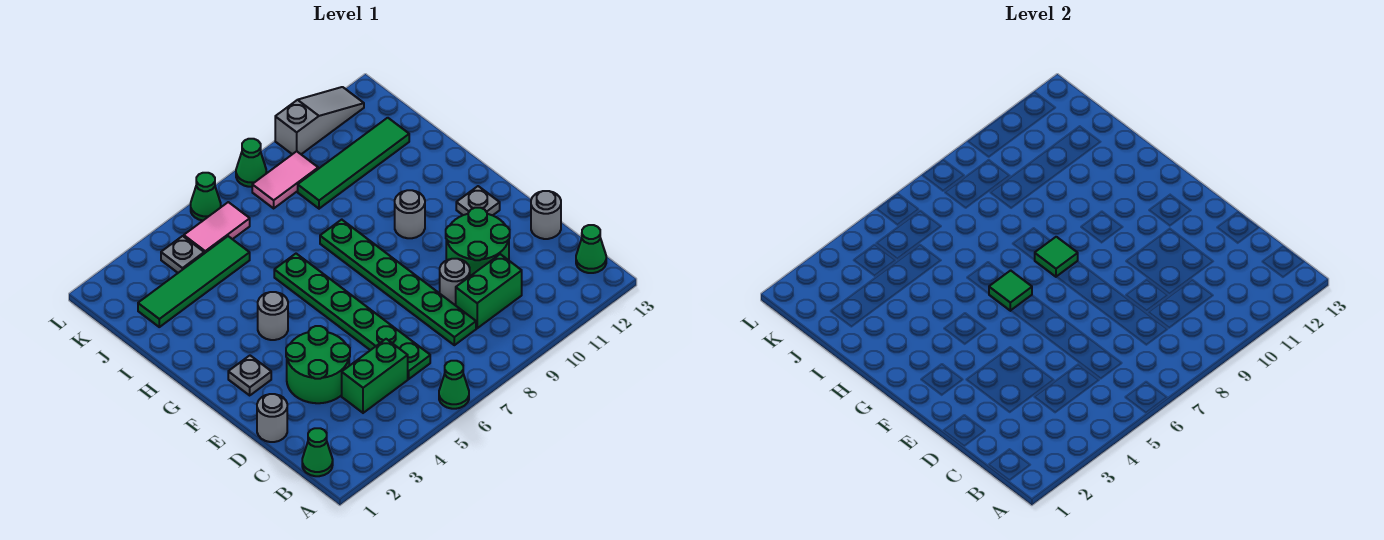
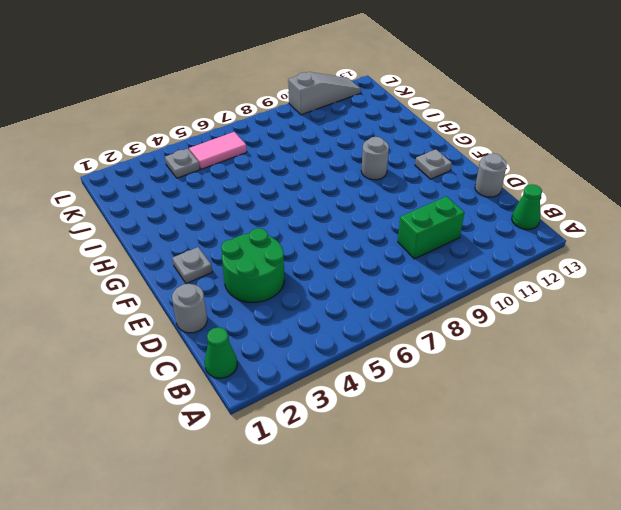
none -> green 1x1 cone [439,361,469,409]
none -> green 1x2 brick [342,339,408,413]
none -> green 1x6 plate [274,254,430,379]

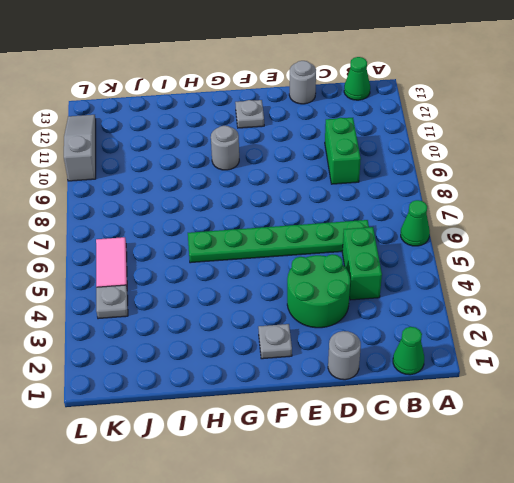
none -> green 1x6 plate [320,220,476,345]
none -> grey 1x1 round brick [440,259,470,305]
none -> green 2x2 round brick [446,208,510,276]

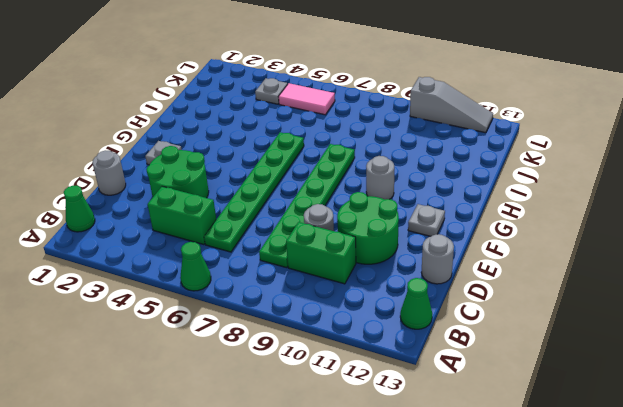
none -> grey 1x1 round brick [258,292,288,340]
none -> green 1x4 tile [138,236,250,327]
none -> green 1x4 tile [298,118,409,209]

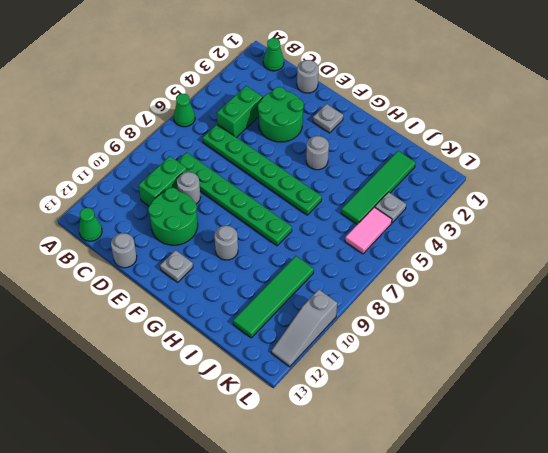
none -> pink 1x2 tile [252,151,318,208]
none -> green 1x1 cone [191,173,221,220]
none -> green 1x1 cone [236,139,266,187]

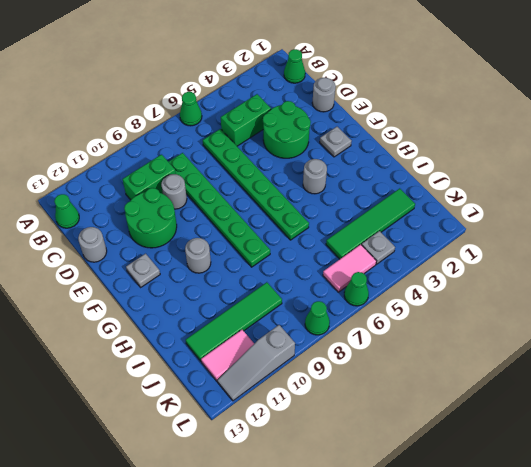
pink 1x2 tile [201,330,254,381] -> pink 1x2 tile moved to [252,151,318,208]
none -> green 1x1 tile [989,270,1032,311]
none -> green 1x1 tile [1035,237,1078,277]

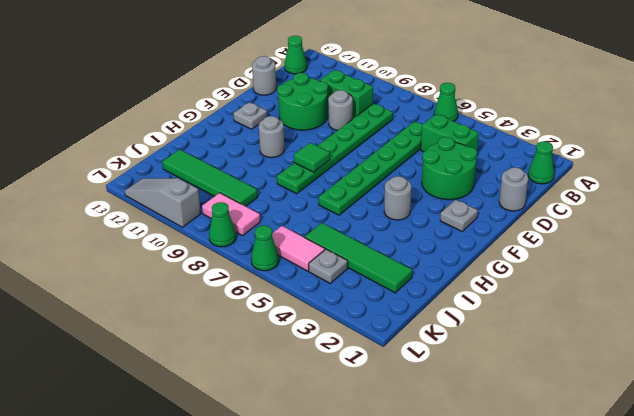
none -> green 1x1 tile [989,270,1032,311]

